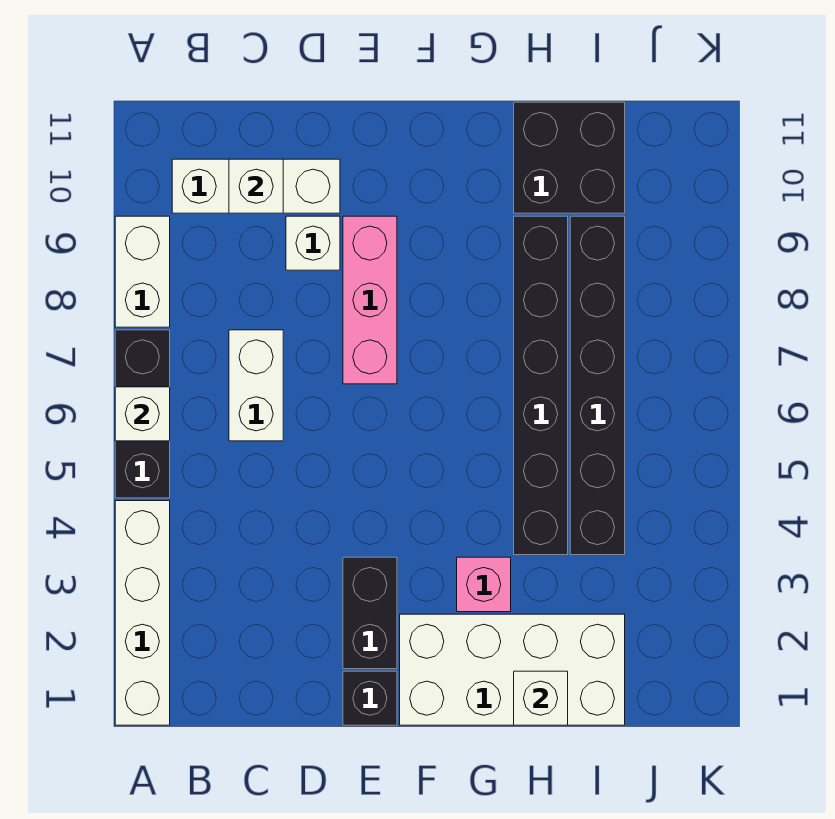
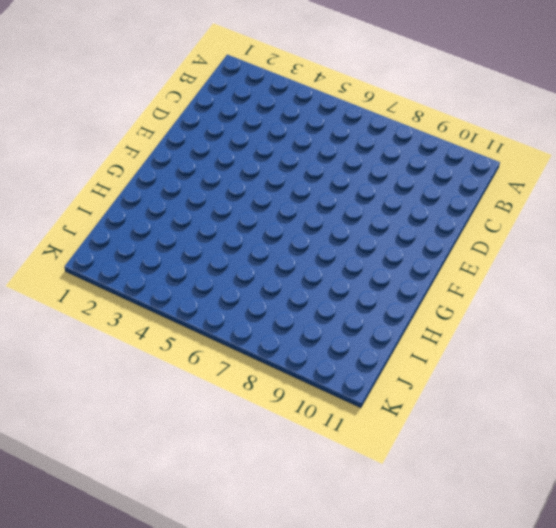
none -> white 1x4 brick [115,501,170,725]
none -> black 1x3 brick [115,330,170,498]
none -> white 1x2 brick [115,216,170,327]

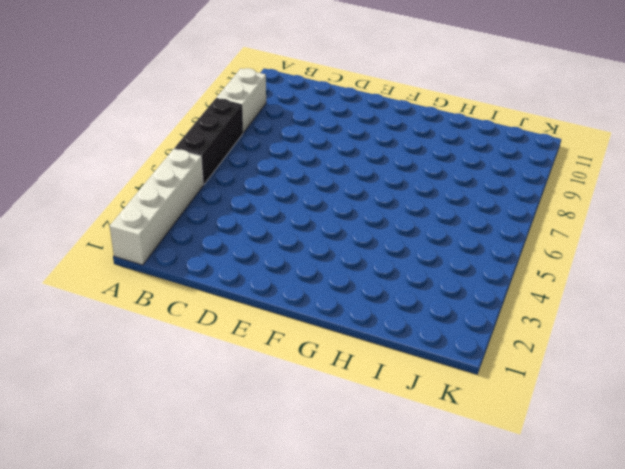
none -> white 1x3 brick [172,159,340,213]
none -> white 1x2 brick [229,330,283,441]
none -> white 1x1 brick [286,216,340,270]

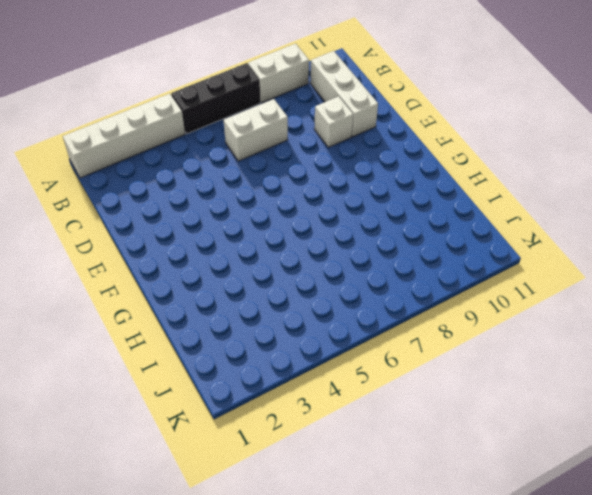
none -> black 1x1 brick [343,671,397,725]
none -> black 1x2 brick [343,557,397,669]
none -> pink 1x3 brick [343,216,397,384]

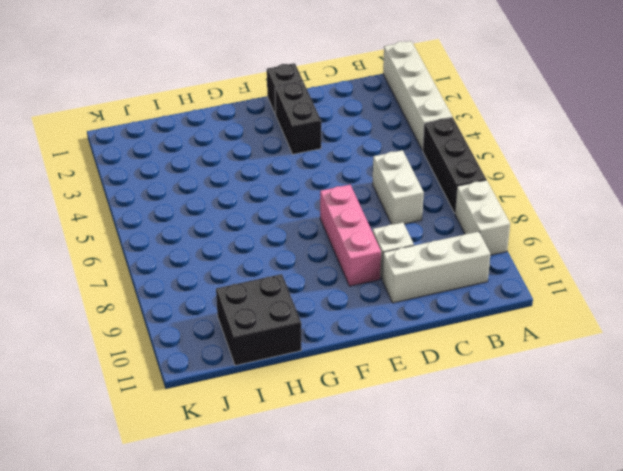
none -> white 2x4 brick [400,614,625,725]
none -> pink 1x1 brick [457,557,511,612]
none -> black 1x6 brick [514,216,568,555]

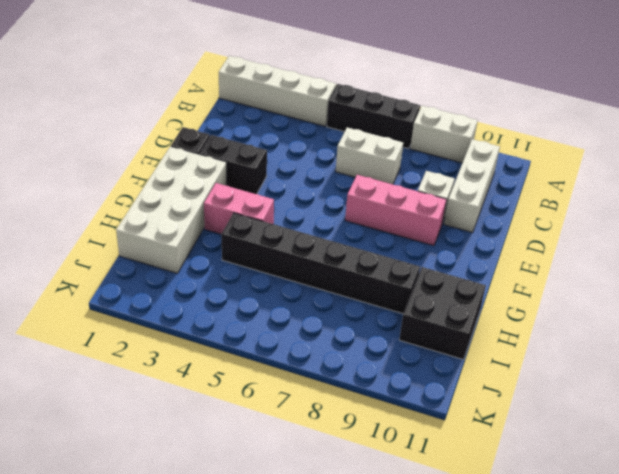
pink 1x2 brick [204,183,274,234] -> pink 1x1 brick [457,557,511,612]
none -> black 1x6 brick [570,216,625,555]
none -> white 1x1 brick [115,387,170,441]
none -> white 1x1 brick [229,159,283,213]

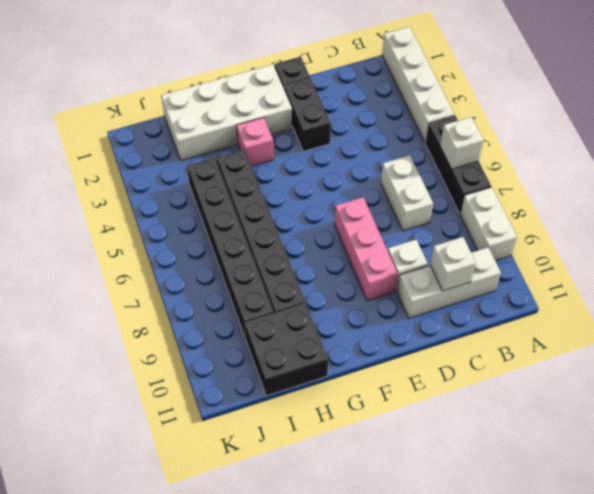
none -> white 1x1 brick [514,671,568,725]

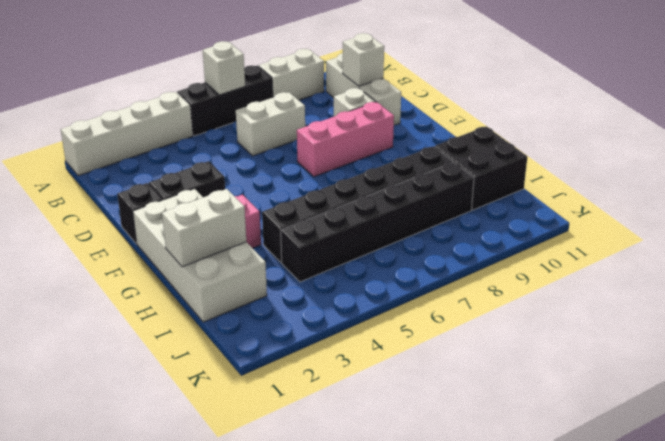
white 1x2 brick [162,189,246,267] -> white 1x1 brick [514,671,568,725]

